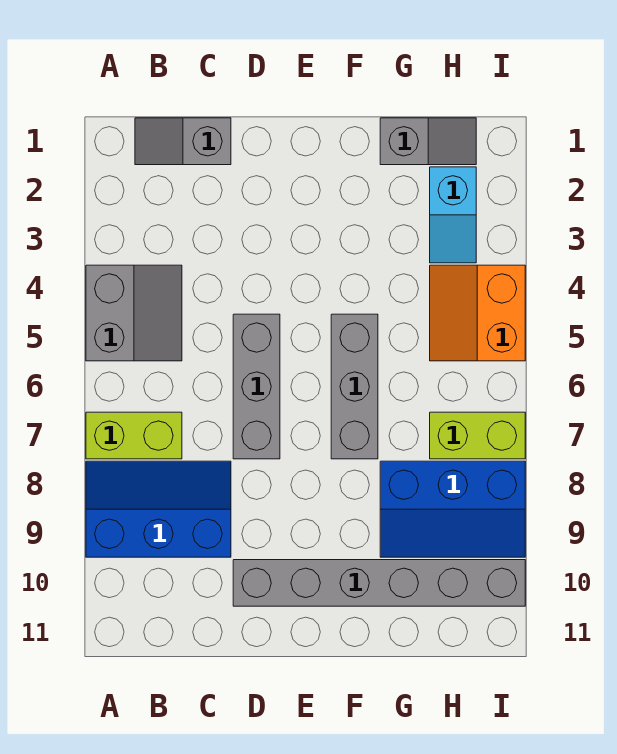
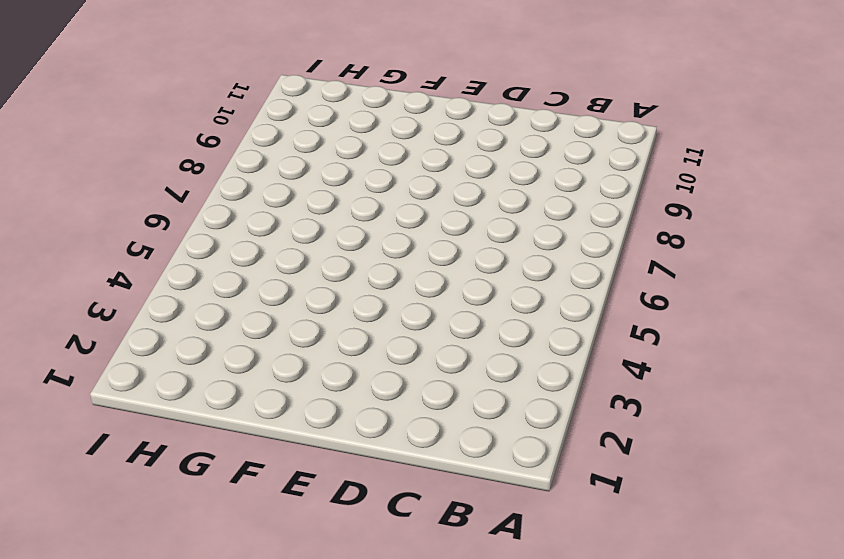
none -> grey 2x2 slope [86,265,182,361]
none -> lime 1x2 brick [86,412,182,459]
none -> blue 2x3 slope [86,461,231,557]

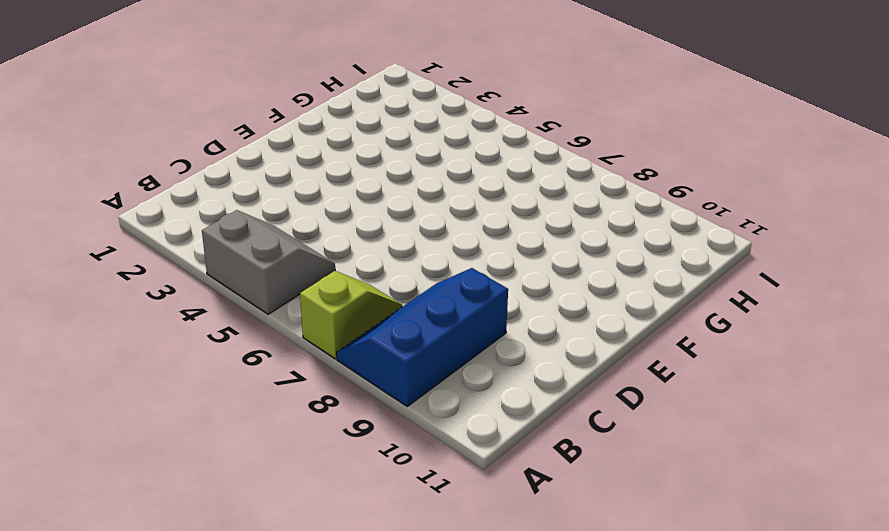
lime 1x2 slope [300,271,402,359] -> lime 1x2 brick [86,412,182,459]
none -> grey 1x2 slope [135,118,231,165]
none -> grey 1x3 brick [233,314,280,459]
none -> grey 1x6 brick [233,560,525,606]

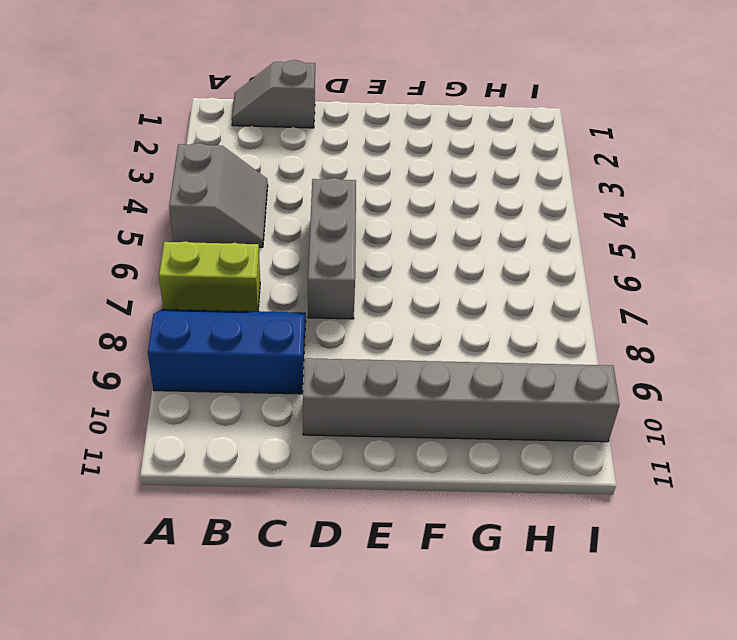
none -> grey 1x3 brick [331,314,378,459]
none -> grey 1x2 slope [380,118,476,165]
none -> blue 2x3 slope [380,461,525,557]

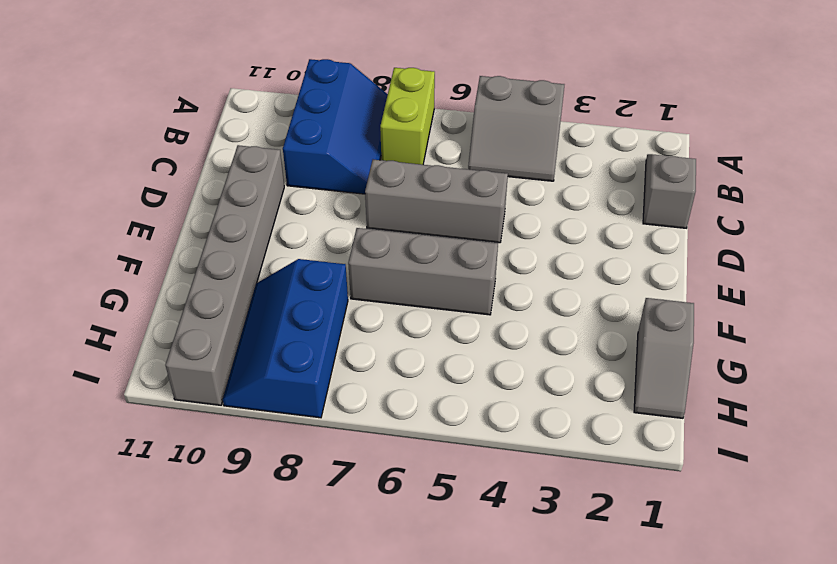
none -> cyan 1x2 slope [430,167,476,263]
none -> orange 2x2 slope [430,265,525,361]
none -> lime 1x2 brick [430,412,525,459]

